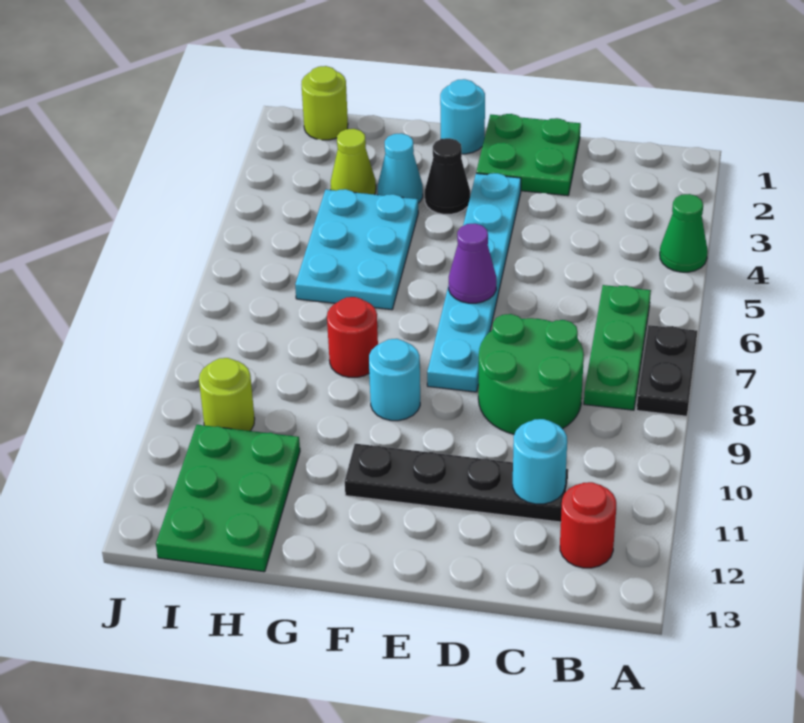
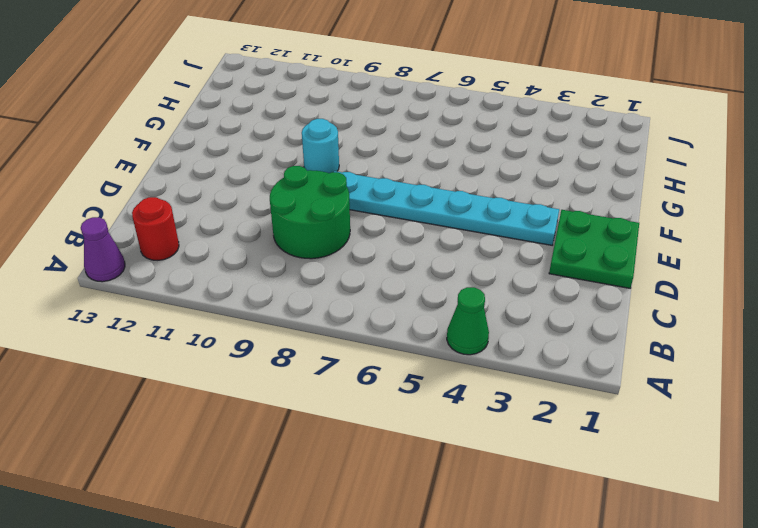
purple 1x1 cone [81,217,125,282] -> purple 1x1 cone moved to [449,223,496,303]
none -> black 1x2 plate [637,325,697,416]
none -> green 1x3 plate [584,285,651,410]
none -> black 1x4 plate [345,444,568,522]

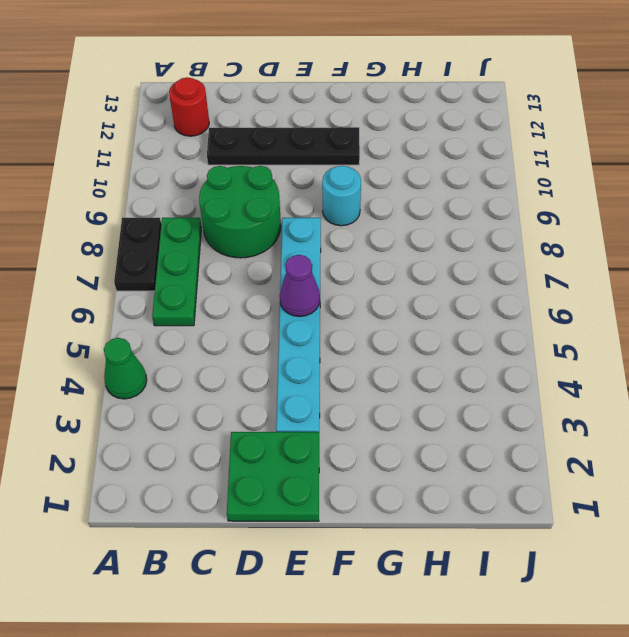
none -> cyan 1x1 round brick [440,79,485,154]
none -> black 1x1 cone [425,138,470,214]
none -> cyan 1x1 cone [378,133,423,203]

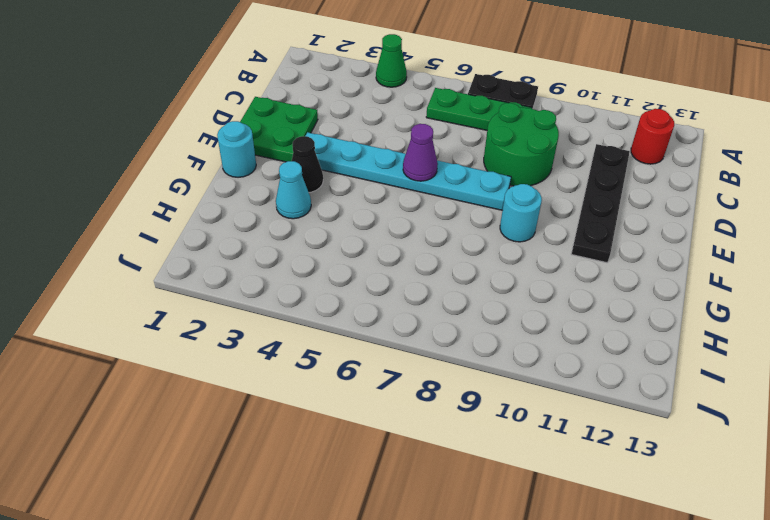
none -> cyan 2x3 plate [295,189,418,310]
none -> red 1x1 round brick [327,297,378,377]
none -> lime 1x1 cone [331,129,376,195]

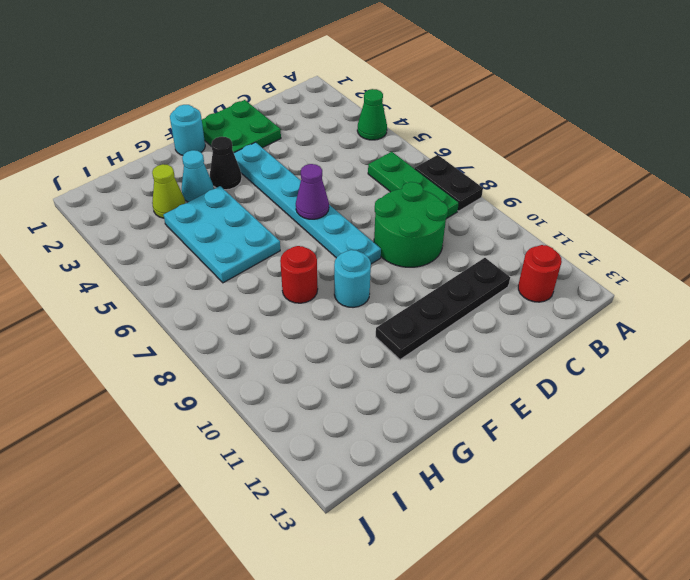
none -> green 2x3 plate [156,425,300,572]
none -> lime 1x1 round brick [301,66,348,140]
none -> lime 1x1 round brick [199,358,255,431]

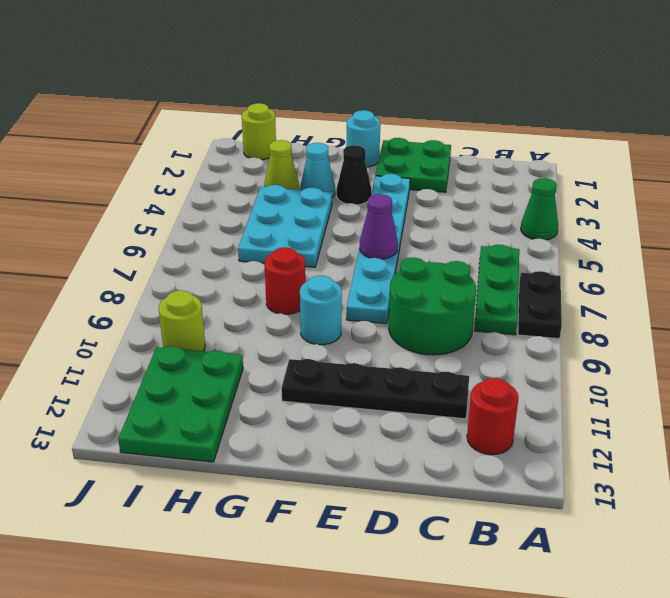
none -> cyan 1x1 round brick [513,419,567,504]

